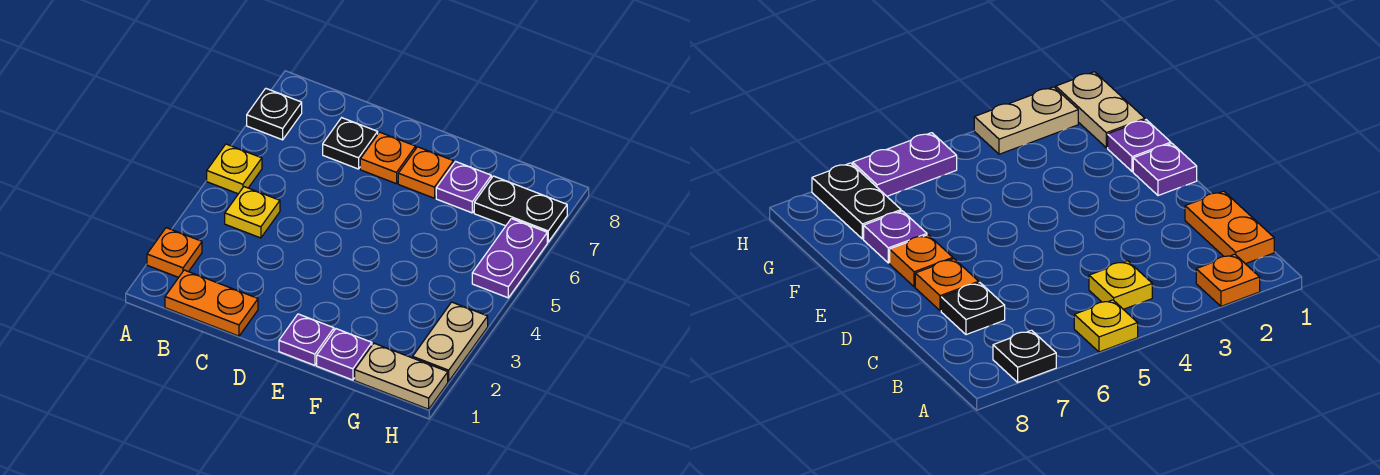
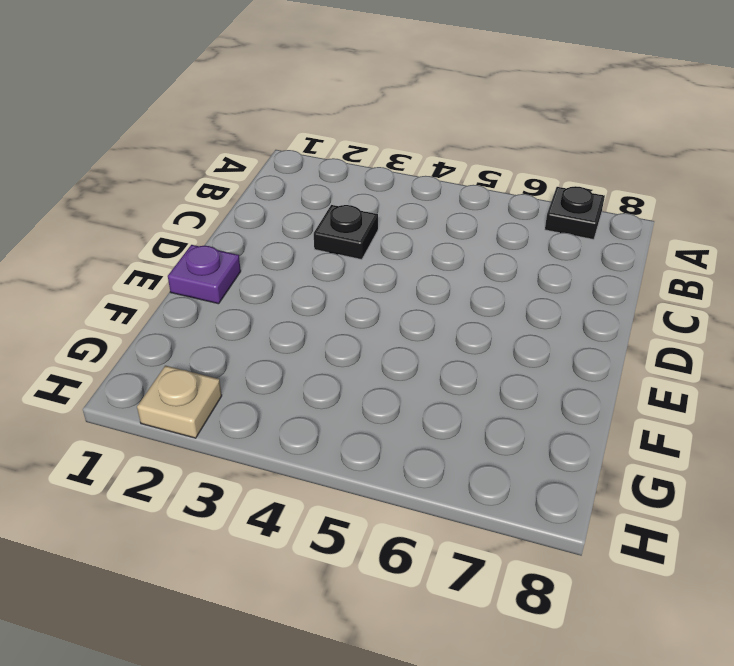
black 1x1 plate [314,205,378,260] -> black 1x1 plate moved to [323,118,378,169]
tan 1x1 plate [137,366,222,438] -> tan 1x2 plate [413,302,488,381]
none -> orange 1x1 plate [147,228,202,277]
none -> yellow 1x1 plate [207,144,262,194]
none -> orange 1x2 plate [165,270,258,336]

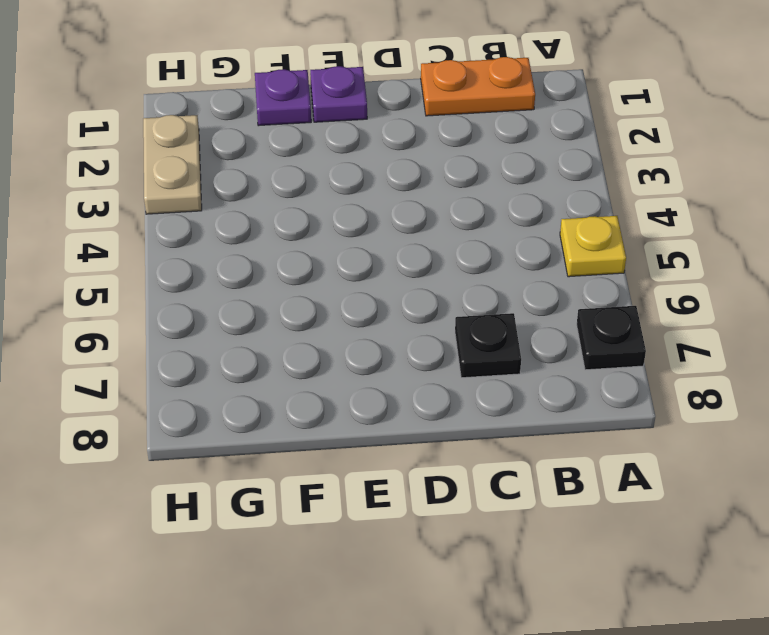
none -> orange 1x1 plate [147,228,202,277]
none -> yellow 1x1 plate [225,187,280,238]
none -> orange 1x1 plate [360,132,416,184]

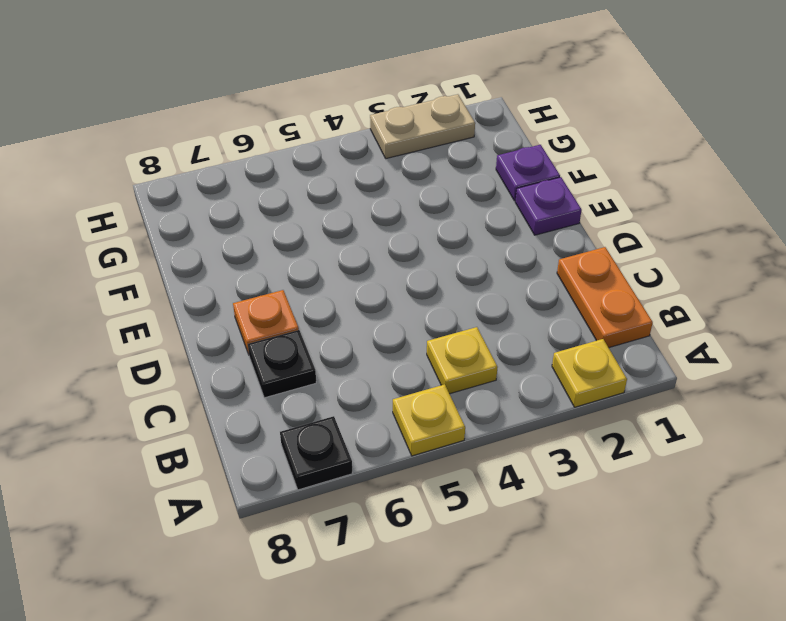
yellow 1x1 plate [552,339,627,407] -> orange 1x1 plate [147,228,202,277]
none -> orange 1x1 plate [398,147,453,198]
none -> purple 1x1 plate [436,162,491,213]
none -> tan 1x2 plate [355,343,448,409]

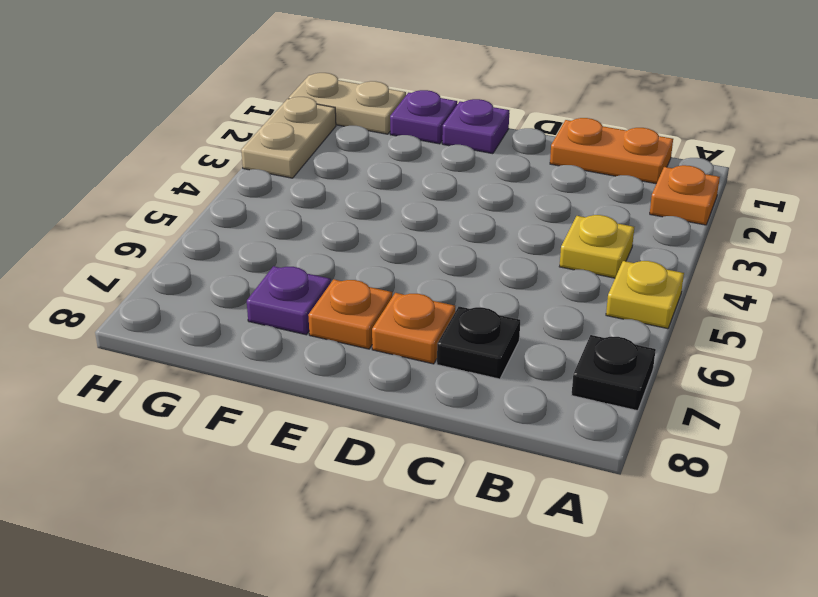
none -> black 1x2 plate [474,176,567,242]
none -> purple 1x2 plate [472,219,547,298]

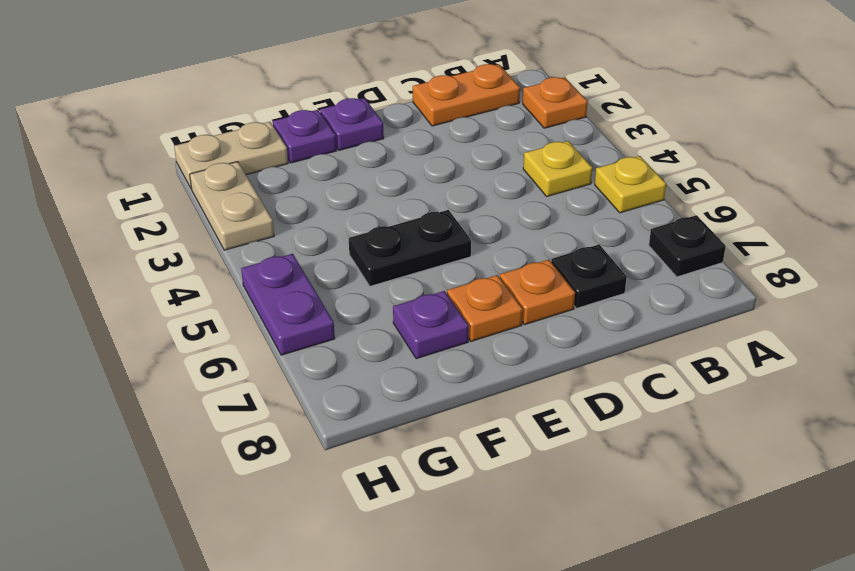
black 1x2 plate [349,210,471,286] -> black 1x2 plate moved to [474,176,567,242]

